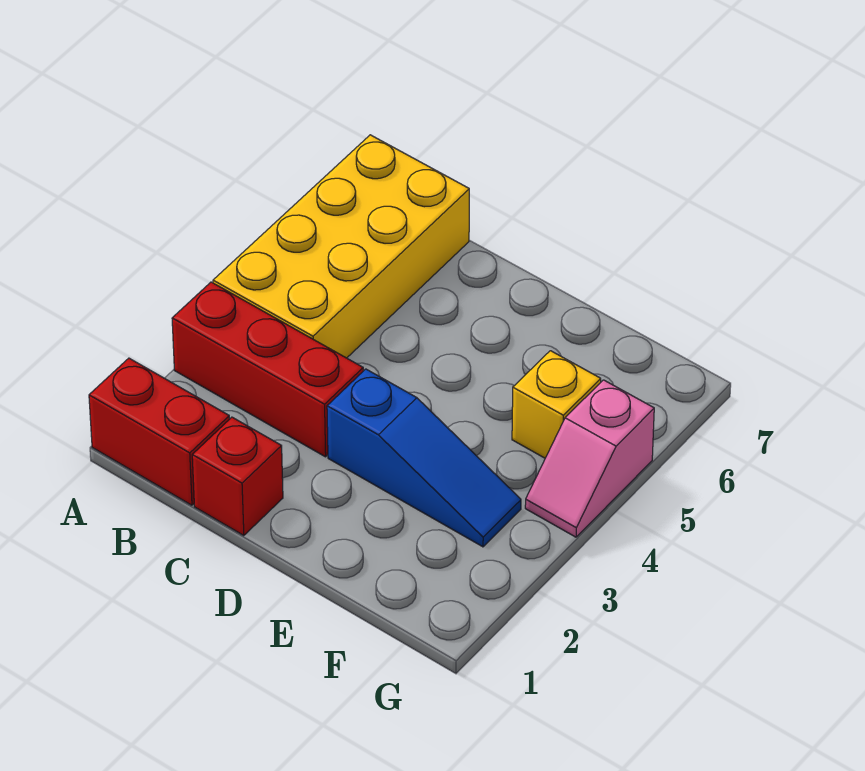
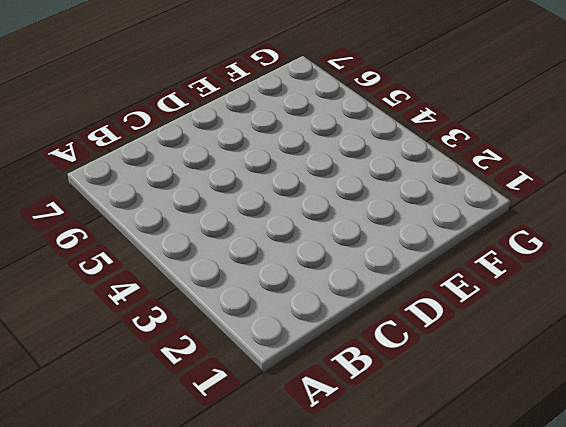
none -> red 1x2 brick [89,358,230,505]
none -> red 1x3 brick [172,282,363,457]

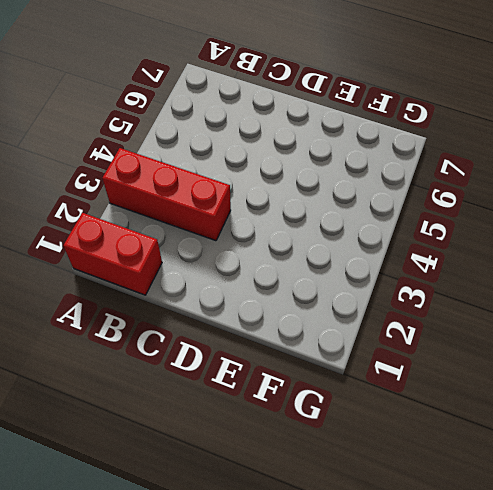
none -> yellow 2x4 brick [213,135,469,358]
none -> red 1x1 brick [192,417,283,536]

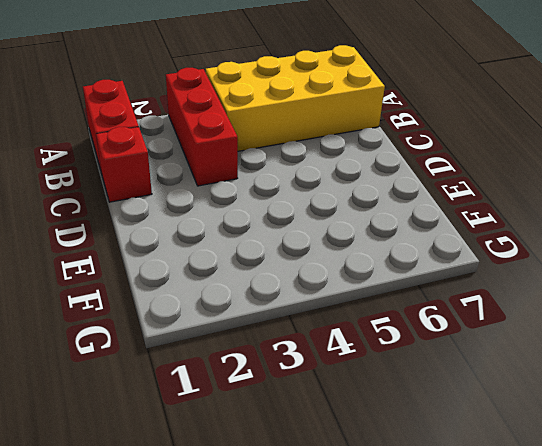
none -> blue 1x3 slope [327,369,521,547]
none -> yellow 1x1 brick [512,351,601,458]

